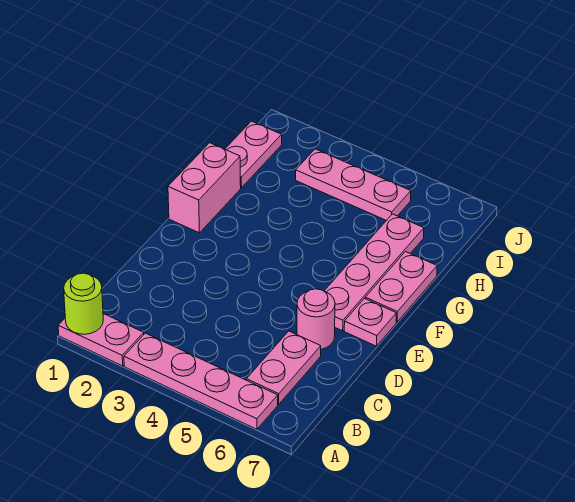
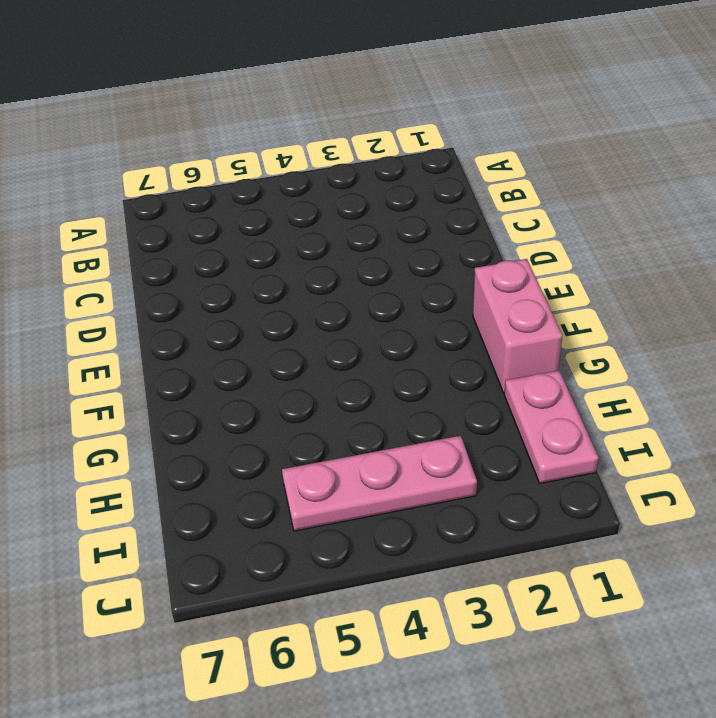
none -> pink 1x2 plate [58,314,144,366]
none -> pink 1x4 plate [124,333,278,429]

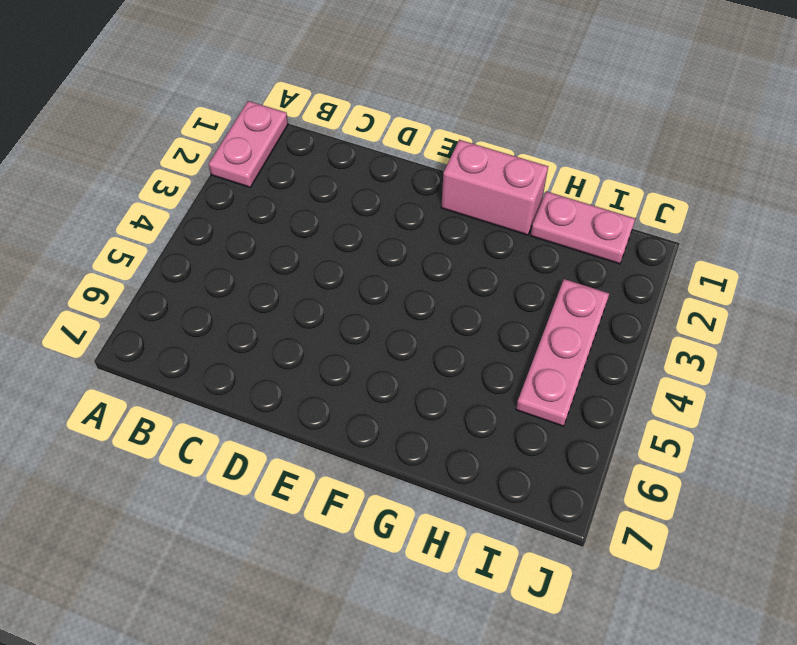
none -> pink 1x4 plate [124,333,278,429]
none -> pink 1x2 plate [247,331,321,404]

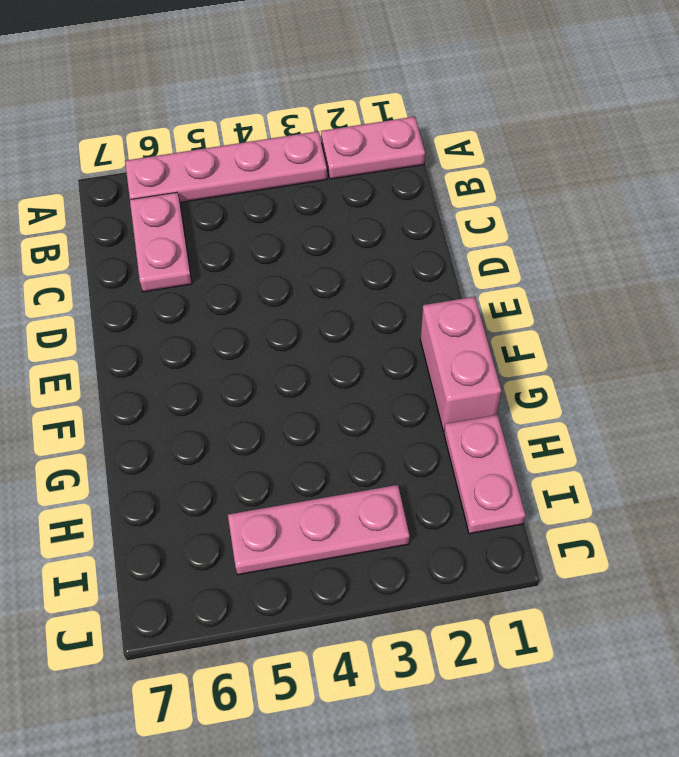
none -> pink 1x1 round brick [297,289,335,349]
none -> pink 1x4 plate [324,214,424,331]

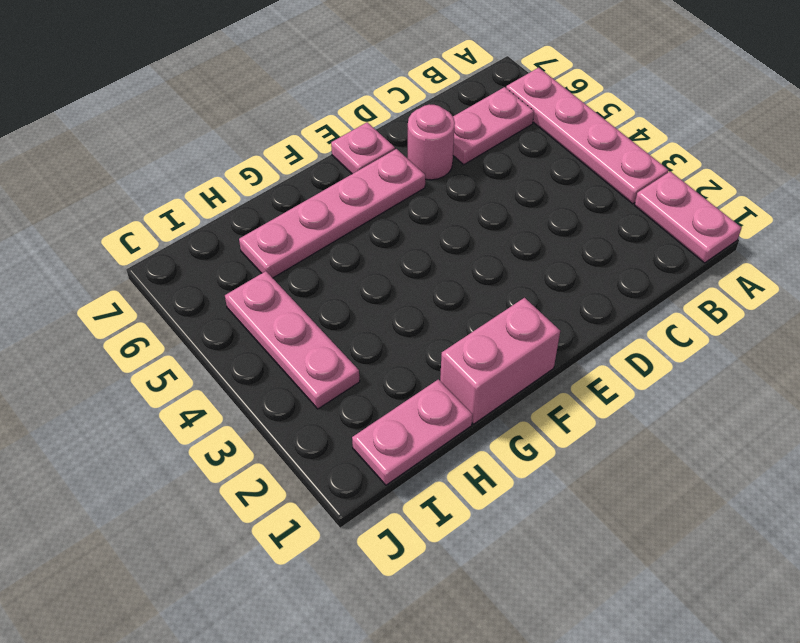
none -> pink 1x2 plate [365,252,437,322]
none -> lime 1x1 round brick [64,273,103,334]

